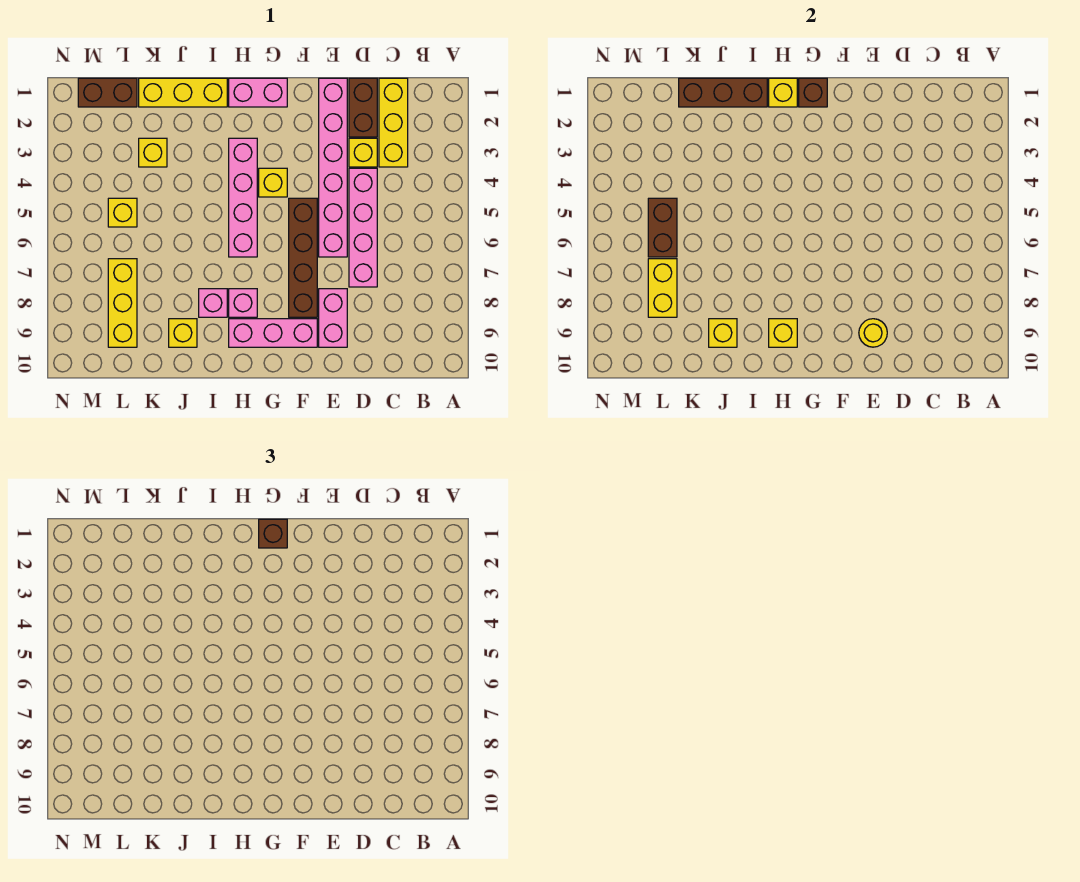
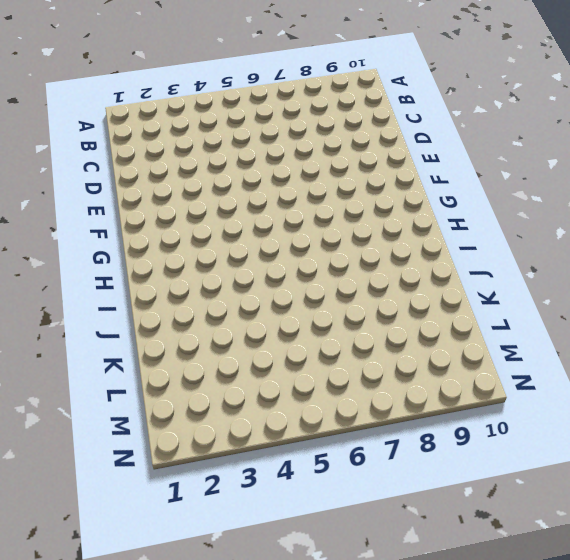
none -> yellow 1x3 brick [379,78,408,167]
none -> brown 1x2 brick [349,78,377,137]
none -> yellow 1x1 brick [349,138,377,167]

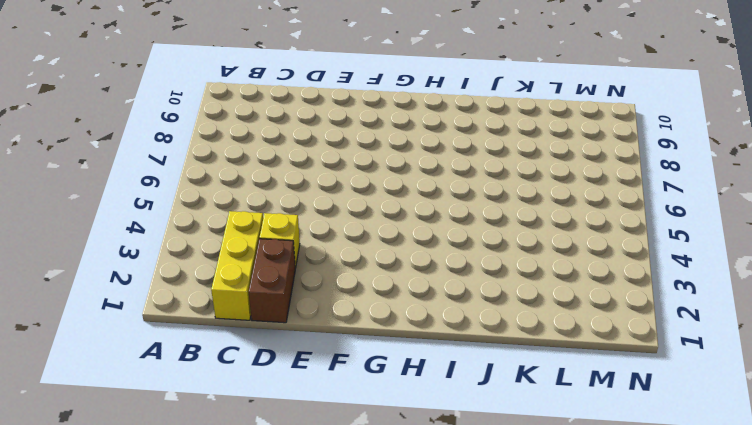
none -> pink 1x4 brick [349,168,377,287]
none -> pink 1x6 brick [319,78,347,257]
none -> pink 1x2 brick [319,289,347,347]

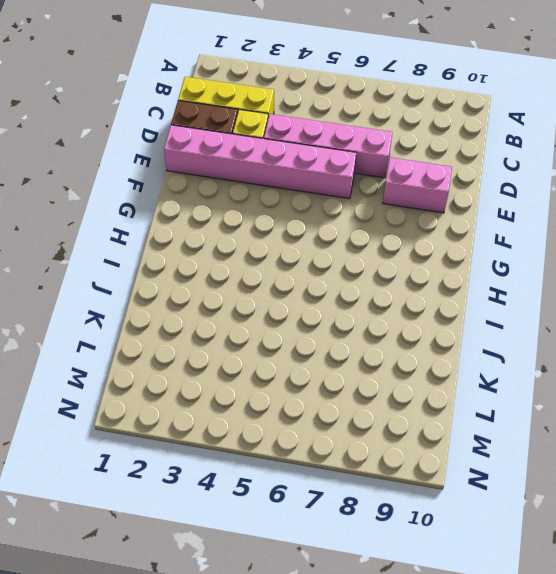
none -> brown 1x4 brick [289,198,317,317]
none -> pink 1x3 brick [229,319,317,347]
none -> pink 1x2 brick [229,78,287,107]

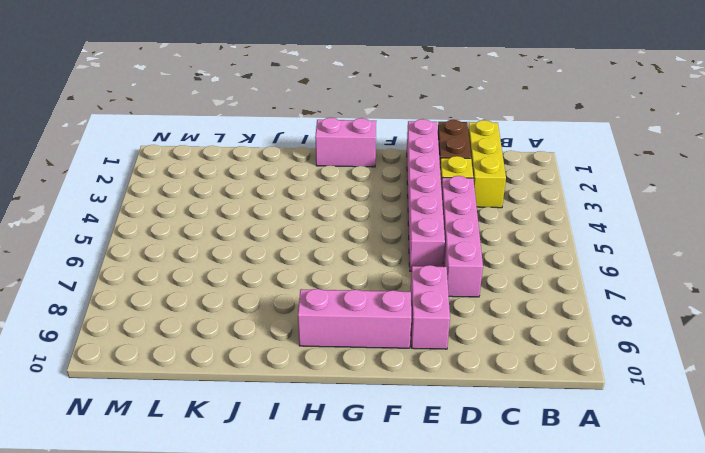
none -> brown 1x4 brick [289,198,317,317]
none -> yellow 1x1 brick [259,168,287,197]
none -> pink 1x4 brick [229,138,257,257]

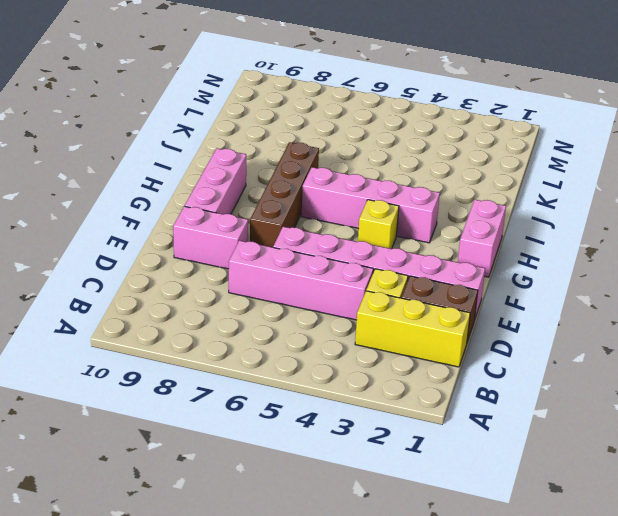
brown 1x4 brick [250,142,319,247] -> brown 1x4 brick turned to [289,198,317,317]
none -> pink 1x1 brick [229,289,257,317]
none -> yellow 1x3 brick [139,78,227,107]
none -> pink 1x1 brick [199,289,227,317]

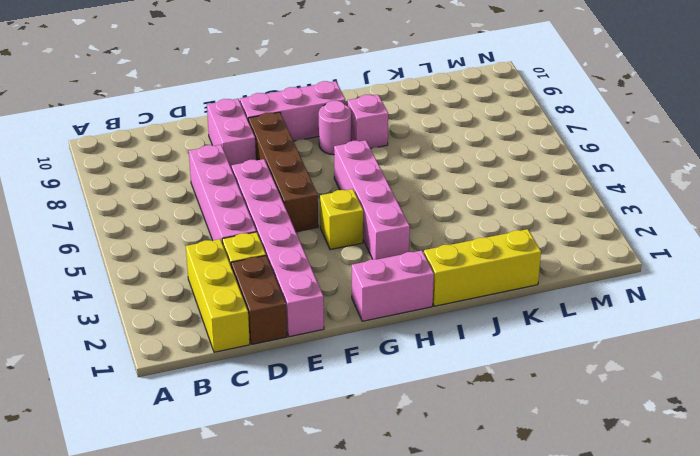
pink 1x1 round brick [319,101,351,155] -> pink 1x1 brick [229,289,257,317]
none -> yellow 1x1 brick [169,319,197,347]
none -> yellow 1x1 brick [139,138,167,167]
none -> brown 1x2 brick [78,78,137,107]

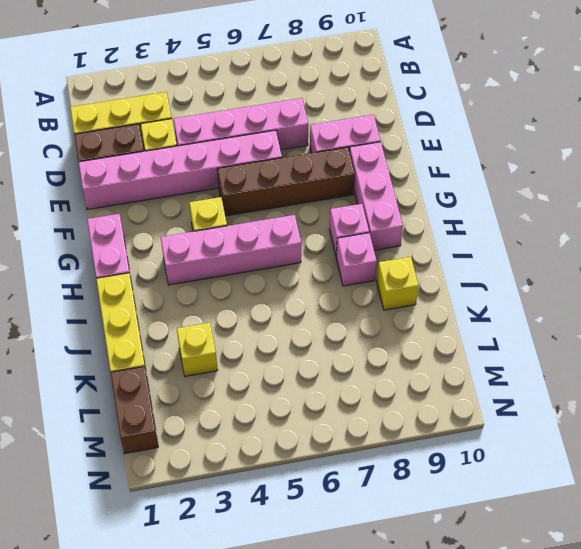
none -> yellow 1x1 brick [108,198,137,227]
none -> yellow 1x3 brick [108,259,137,347]
none -> yellow 1x1 round brick [859,319,887,347]

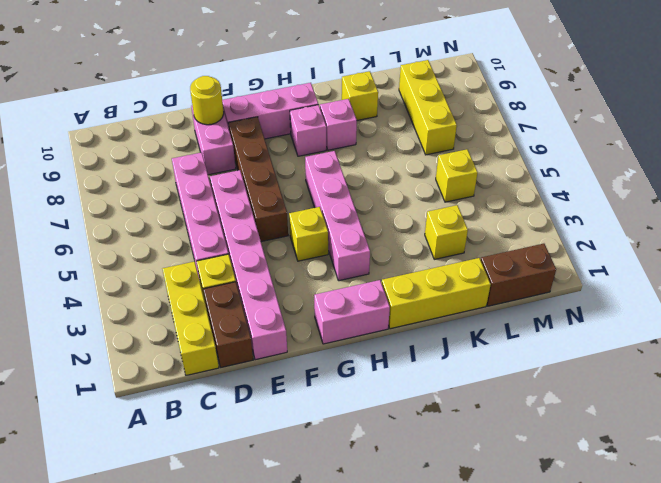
none -> brown 1x1 brick [799,78,827,107]
none -> yellow 1x1 brick [769,78,797,107]
none -> yellow 1x1 brick [769,319,797,347]

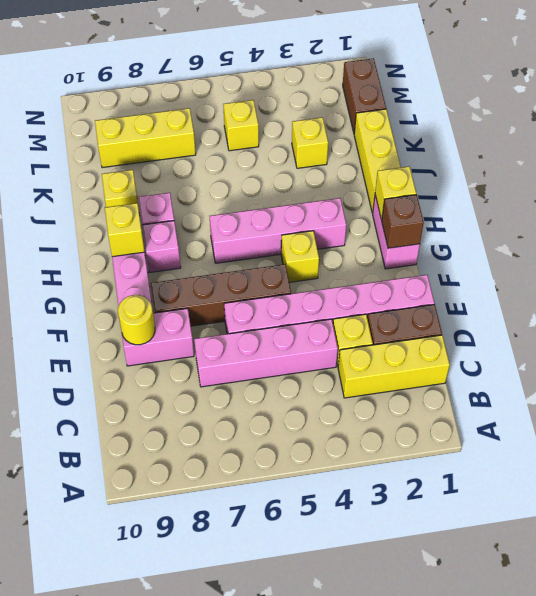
none -> brown 1x3 brick [679,78,767,107]
none -> yellow 1x1 brick [709,319,737,347]
none -> brown 1x2 brick [648,198,677,257]

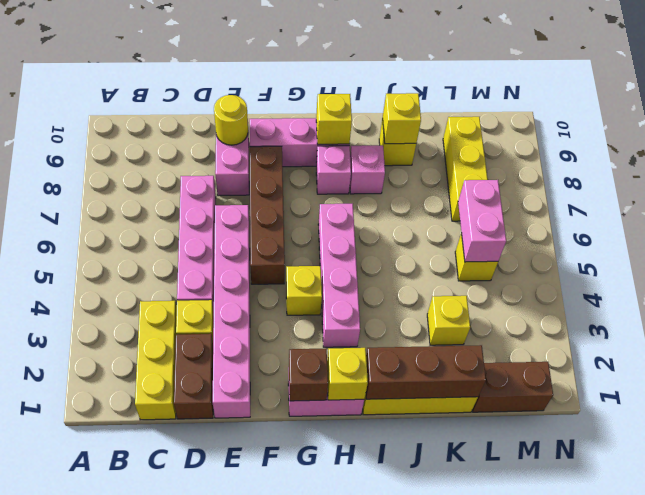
pink 1x2 brick [458,180,506,262] -> brown 1x2 brick [648,198,677,257]
none -> yellow 1x2 brick [648,259,677,317]
none -> brown 1x1 brick [259,519,287,548]

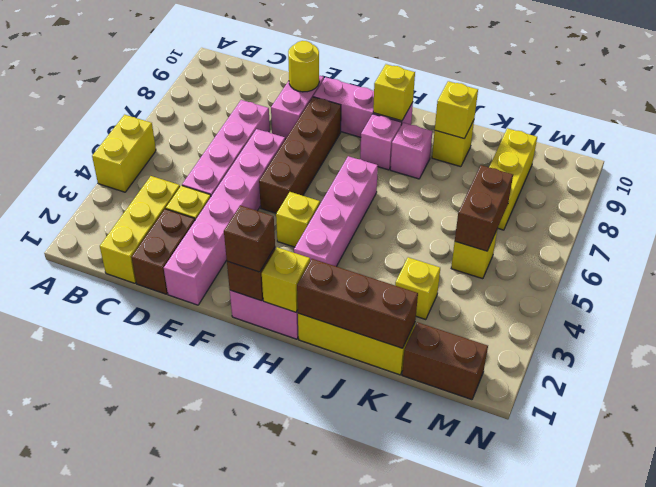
yellow 1x2 brick [92,115,156,192] -> yellow 1x2 brick moved to [648,259,677,317]

